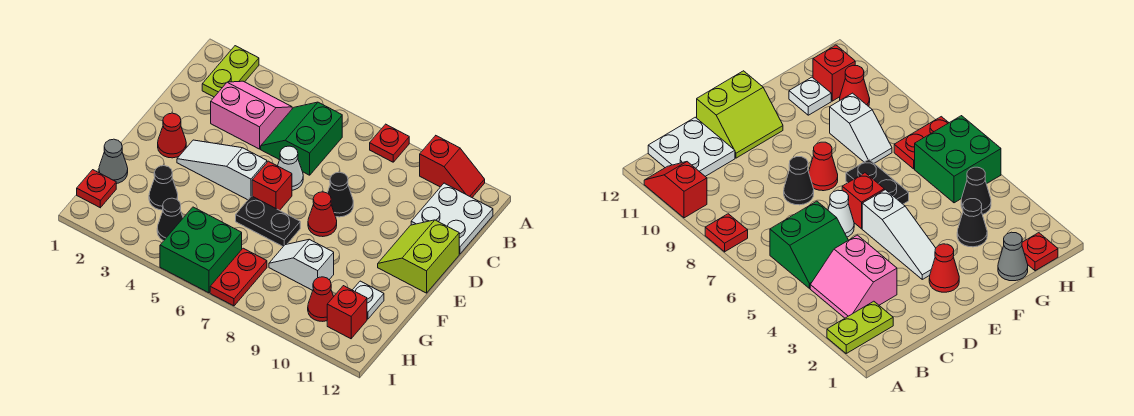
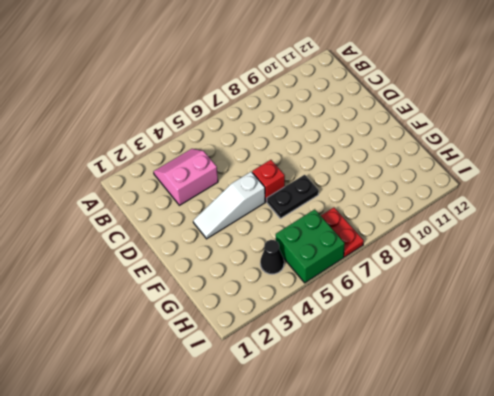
none -> lime 1x2 plate [202,46,259,97]
none -> red 1x1 plate [370,124,409,162]
none -> red 1x2 slope [420,136,485,197]

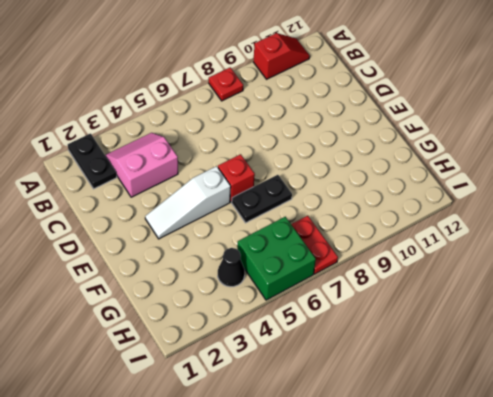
black 1x2 plate [68,134,117,189] -> lime 1x2 plate [202,46,259,97]
none -> green 2x2 slope [261,102,342,175]
none -> white 2x2 plate [411,183,493,254]
none -> white 1x1 cone [278,146,303,190]

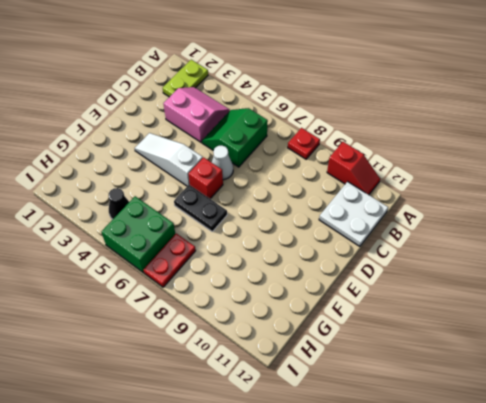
none -> black 1x1 cone [328,172,353,217]
none -> lime 2x2 slope [378,220,459,293]
none -> red 1x1 cone [158,113,186,158]

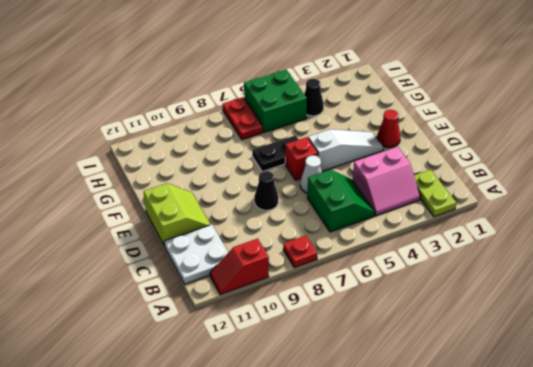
none -> red 1x1 cone [308,192,337,237]
none -> grey 1x1 cone [99,139,128,184]
none -> black 1x1 cone [149,166,178,210]

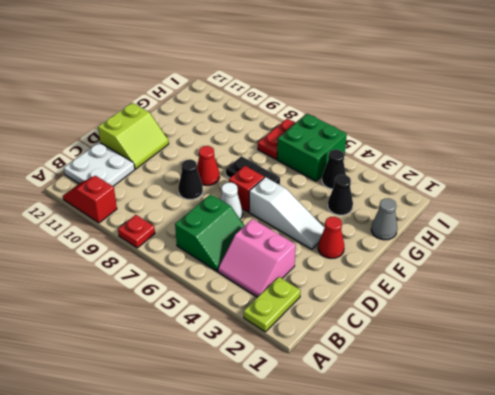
none -> white 1x2 slope [269,239,334,290]
none -> white 1x1 plate [353,281,384,319]
none -> red 1x1 plate [77,170,116,208]

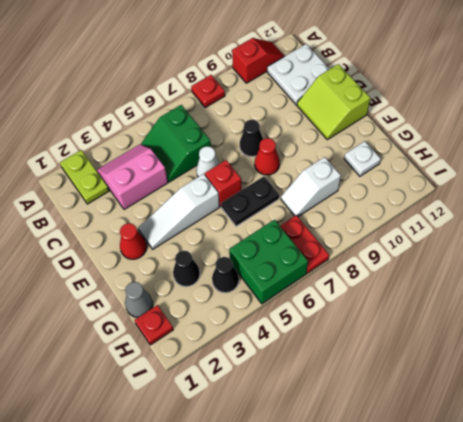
none -> red 1x1 cone [308,277,334,321]
none -> red 1x1 brick [327,286,367,339]

